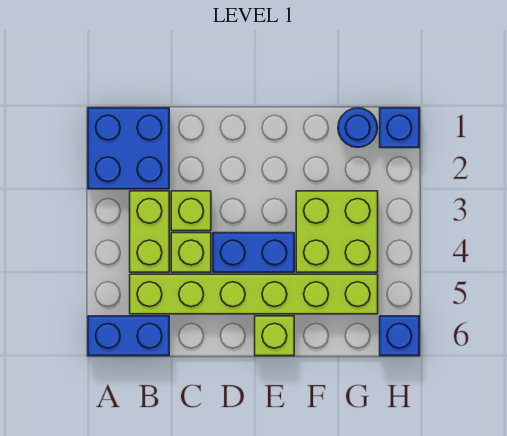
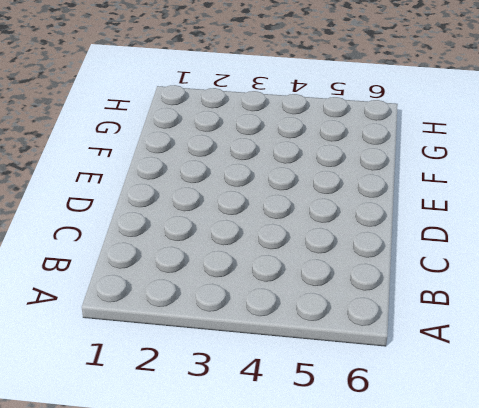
none -> blue 2x2 brick [88,108,169,189]
none -> blue 1x2 brick [88,316,169,356]
none -> lime 1x2 brick [130,191,169,272]

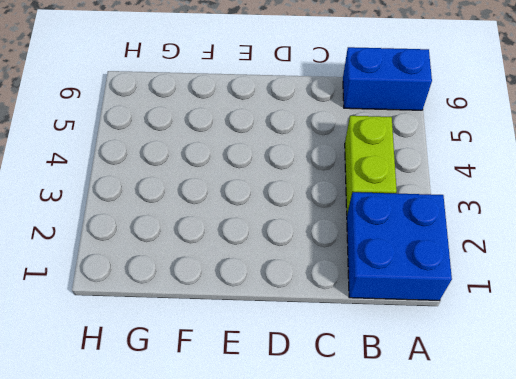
none -> lime 1x6 brick [130,274,378,314]
none -> lime 1x1 brick [171,191,211,231]
none -> lime 1x1 brick [171,233,211,272]

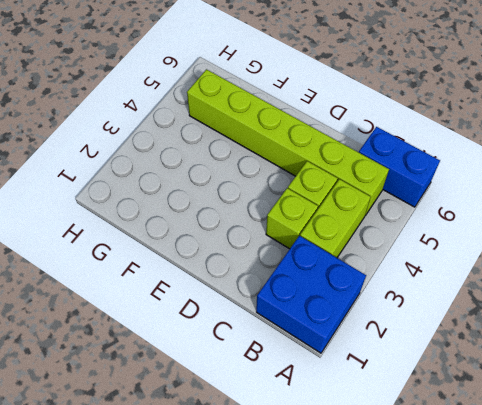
none -> blue 1x2 brick [213,233,294,272]
none -> lime 1x1 brick [255,316,294,356]
none -> lime 2x2 brick [296,191,378,272]

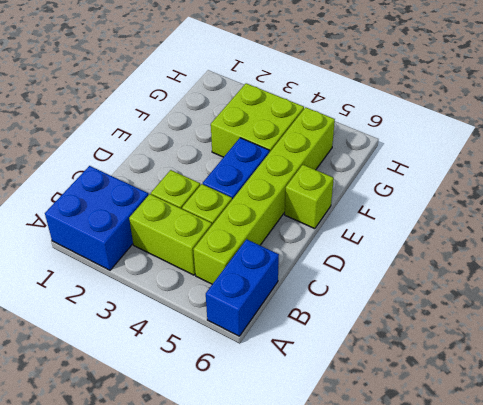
none -> blue 1x1 round brick [338,108,378,147]
none -> blue 1x1 brick [380,108,419,148]
none -> blue 1x1 brick [380,316,419,356]

